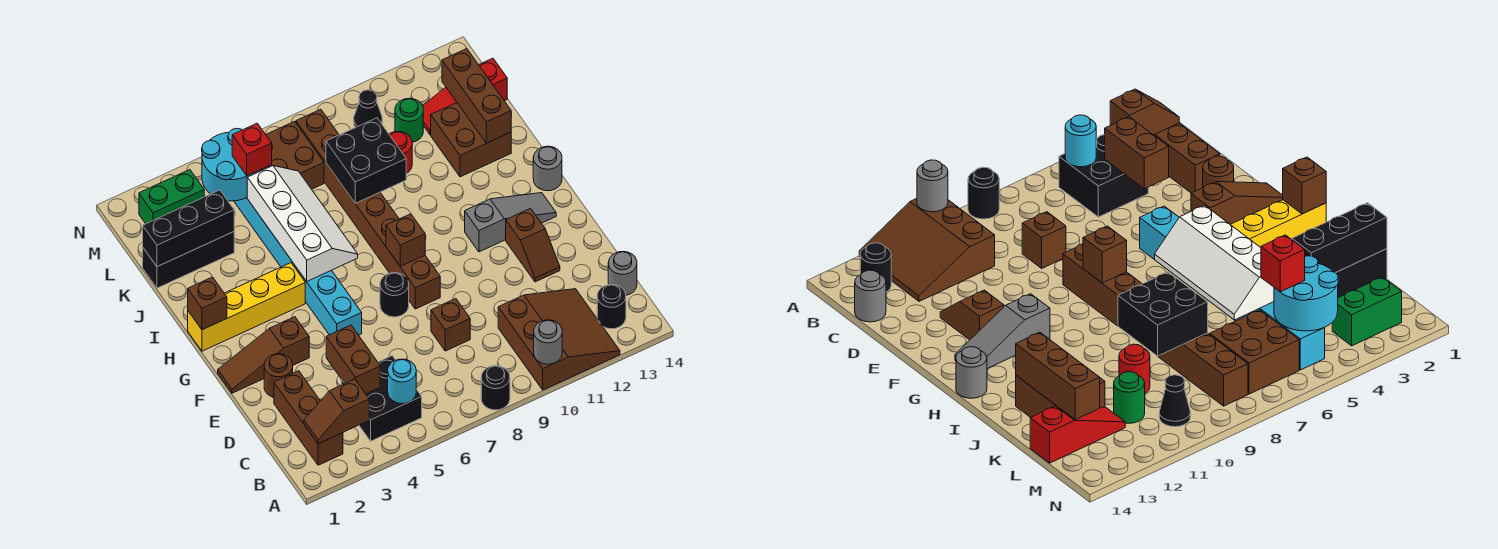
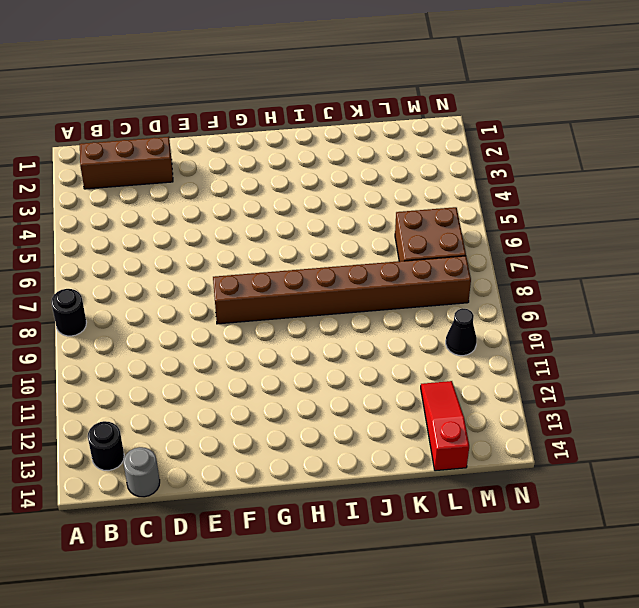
none -> brown 3x3 slope [498,289,620,390]
none -> black 2x2 brick [341,356,422,441]
none -> brown 1x1 brick [431,299,470,351]
none -> brown 1x1 round brick [264,354,293,397]

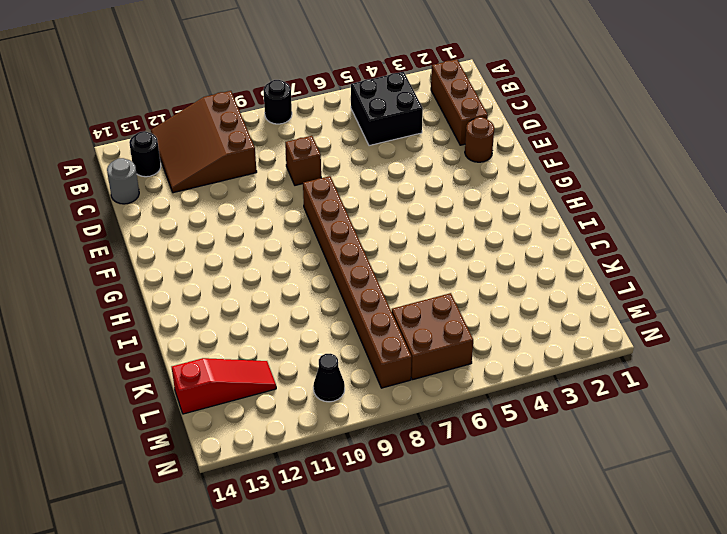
none -> brown 1x2 slope [506,208,560,282]
none -> brown 1x3 slope [218,317,309,393]
none -> cyan 1x8 brick [234,198,362,335]
none -> black 1x1 round brick [380,273,409,317]

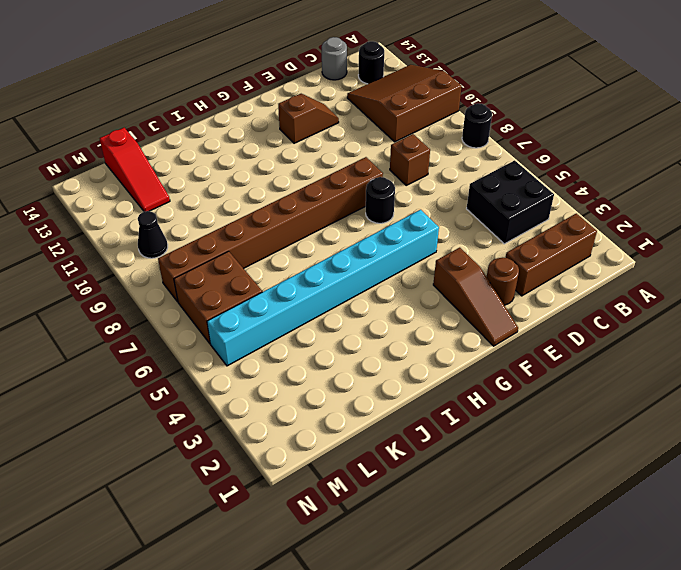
none -> grey 1x3 slope [465,193,556,252]
none -> yellow 1x4 brick [188,263,305,351]
none -> grey 1x1 round brick [533,146,562,191]
none -> brown 2x2 brick [431,103,511,177]

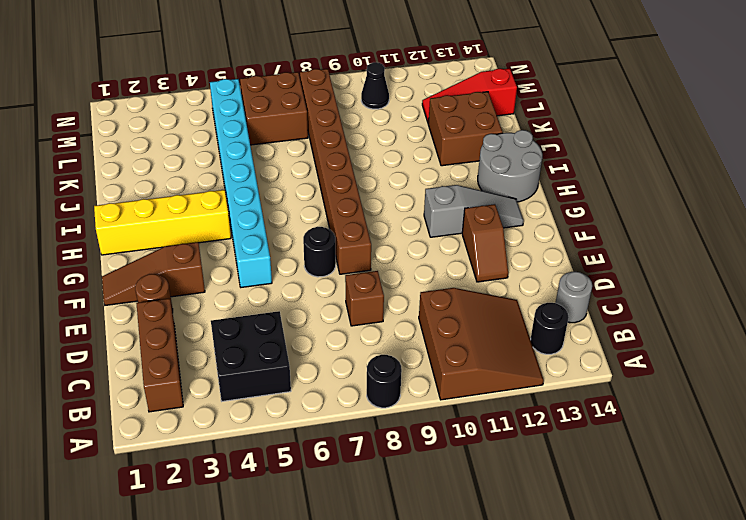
grey 2x2 round brick [478,130,542,202] -> grey 1x1 round brick [533,146,562,191]
none -> black 1x3 brick [143,232,234,288]
none -> red 1x1 round brick [389,131,412,173]
none -> green 1x1 round brick [395,98,423,142]
none -> green 1x2 brick [139,170,204,224]

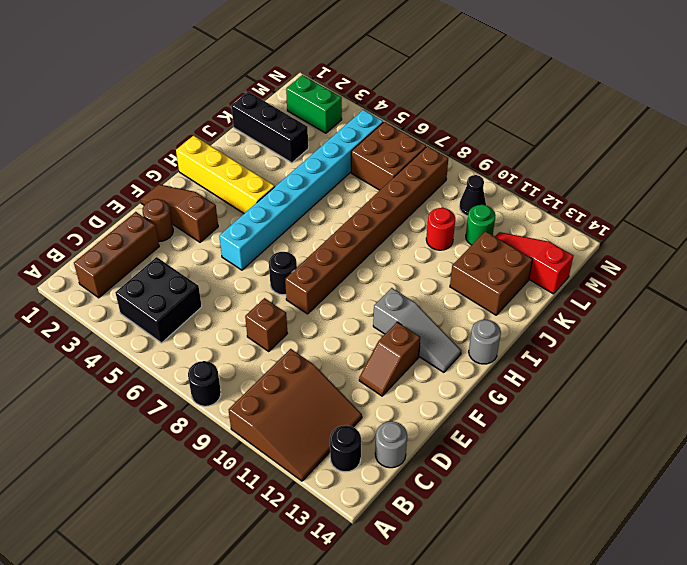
none -> grey 1x1 round brick [534,320,562,364]
none -> brown 1x2 slope [304,379,369,444]
none -> cyan 1x1 round brick [388,359,416,403]
none -> brown 1x2 brick [326,325,380,394]

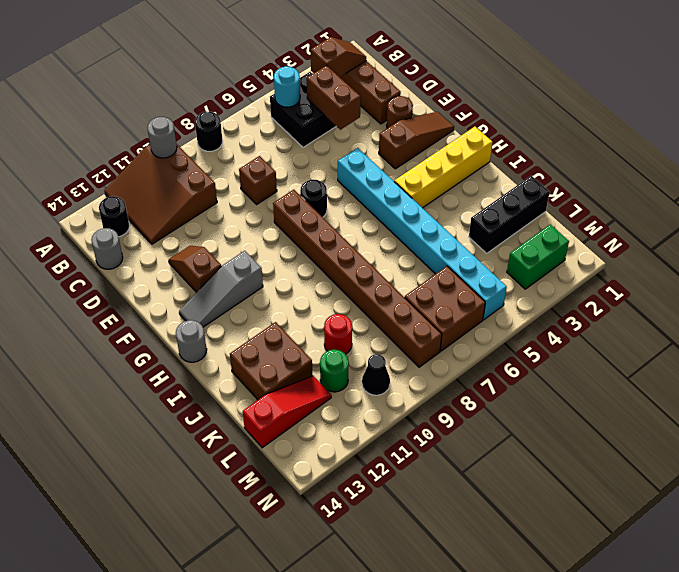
none -> brown 1x1 brick [386,214,425,266]
none -> brown 1x1 brick [188,277,227,330]
none -> white 2x4 slope [247,166,358,281]
none -> black 2x2 brick [326,118,406,203]

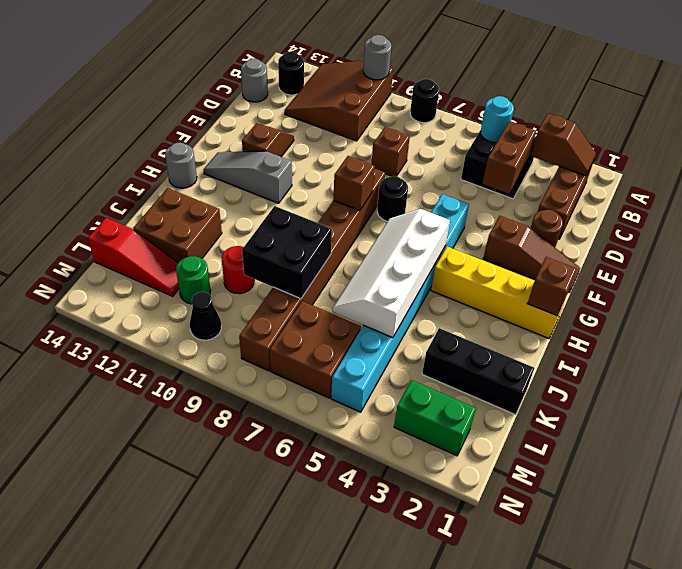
none -> brown 1x3 brick [442,48,511,143]
none -> black 1x3 brick [143,190,234,267]
none -> cyan 2x2 round brick [202,128,261,201]
none -> red 1x1 brick [232,123,272,176]

